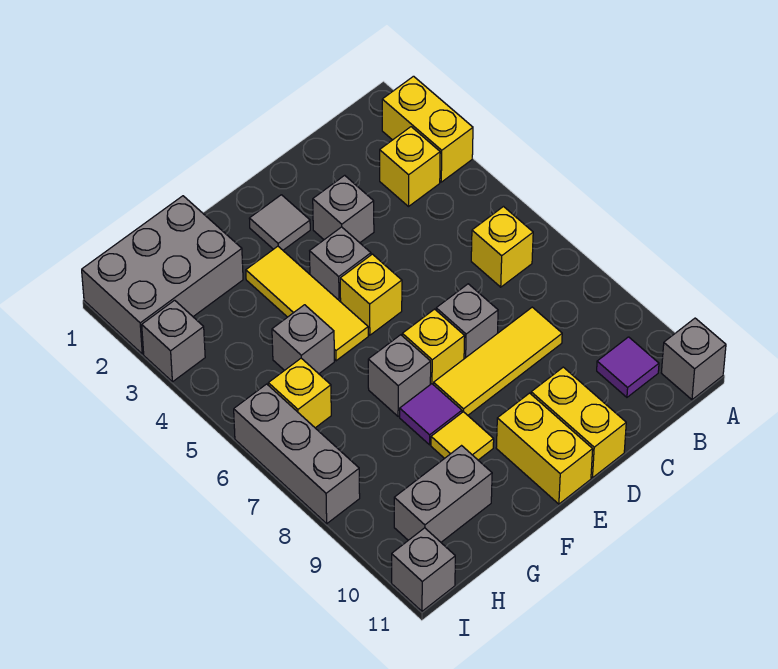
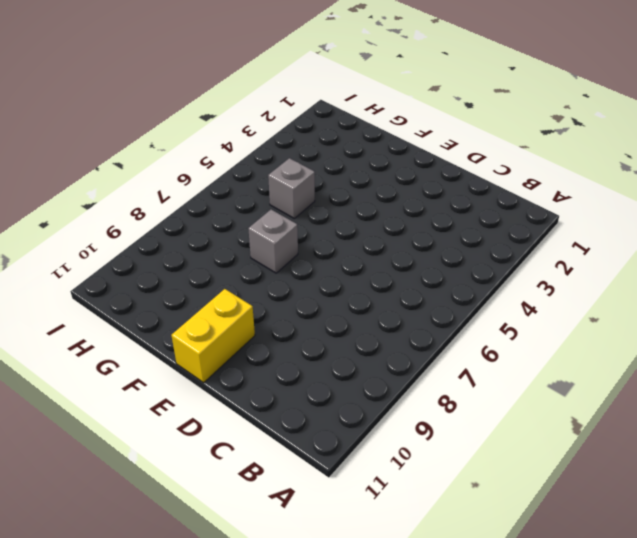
none -> yellow 1x2 brick [382,76,473,182]
none -> grey 1x1 brick [661,318,726,400]
none -> yellow 1x1 brick [380,127,440,206]

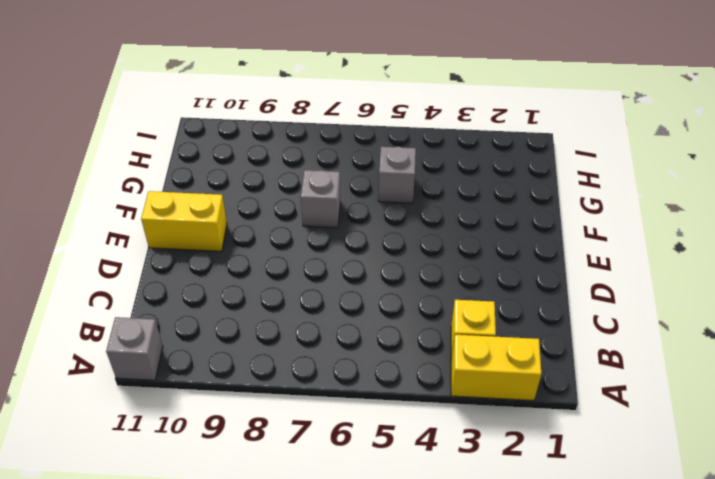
none -> yellow 1x1 brick [471,207,533,287]
none -> purple 1x1 tile [597,337,659,397]
none -> yellow 1x3 tile [434,307,562,415]

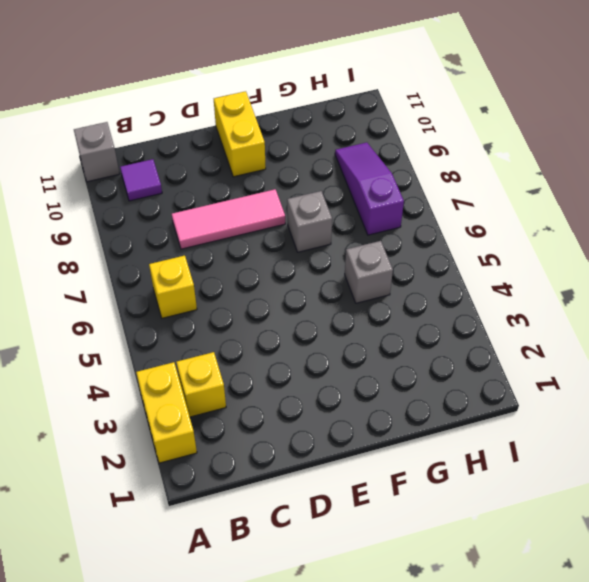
pink 1x3 tile [172,189,285,249] -> yellow 1x3 tile [434,307,562,415]
purple 1x3 slope [335,142,404,235] -> none
none -> grey 1x1 brick [313,175,374,243]
none -> grey 1x1 brick [436,284,498,359]
none -> yellow 1x2 brick [531,367,626,478]

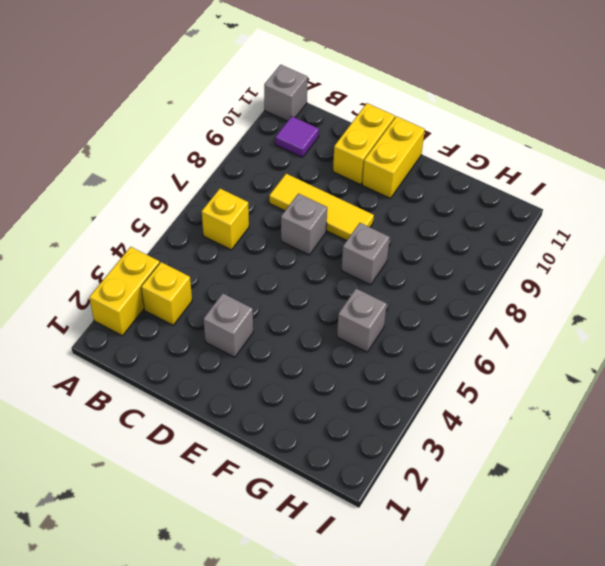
none -> grey 1x1 tile [249,195,310,250]
none -> grey 1x1 brick [310,227,371,302]
none -> yellow 1x1 brick [340,254,402,335]

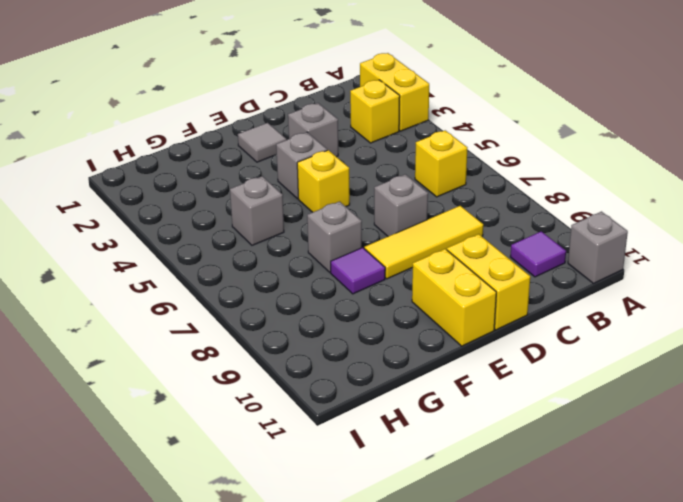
none -> yellow 1x1 brick [402,309,465,385]
none -> yellow 1x3 tile [246,246,368,361]
none -> yellow 1x1 tile [431,412,494,460]

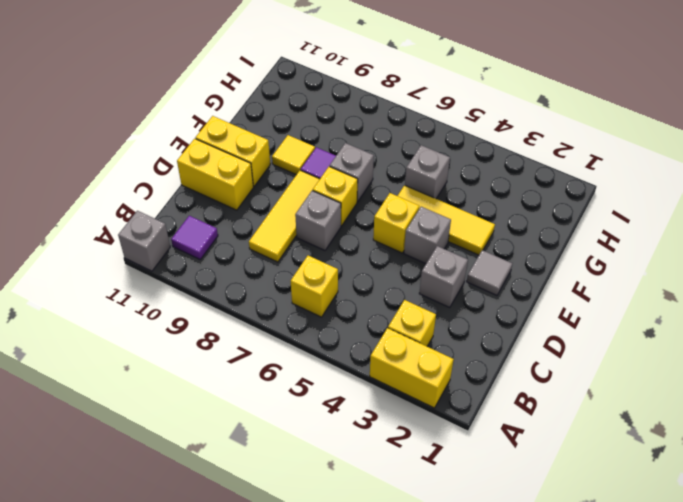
none -> grey 2x3 brick [82,196,243,354]
none -> grey 1x2 brick [394,446,492,542]
none -> yellow 1x1 brick [268,358,331,428]

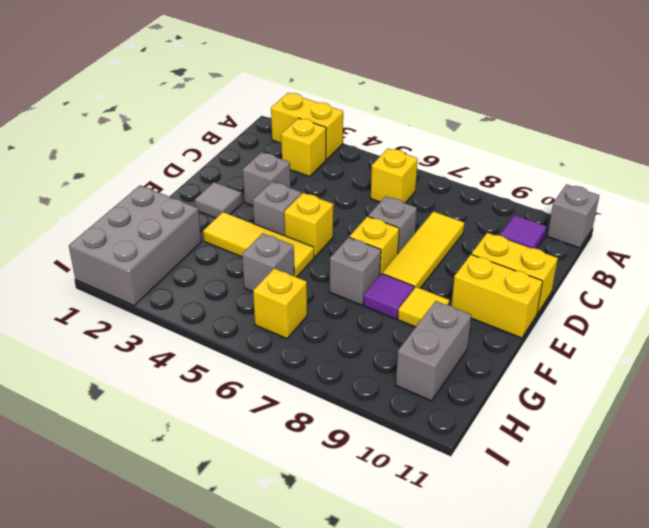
none -> grey 1x1 brick [142,300,205,382]
none -> grey 1x3 brick [234,384,360,524]
none -> grey 1x1 brick [392,528,455,611]

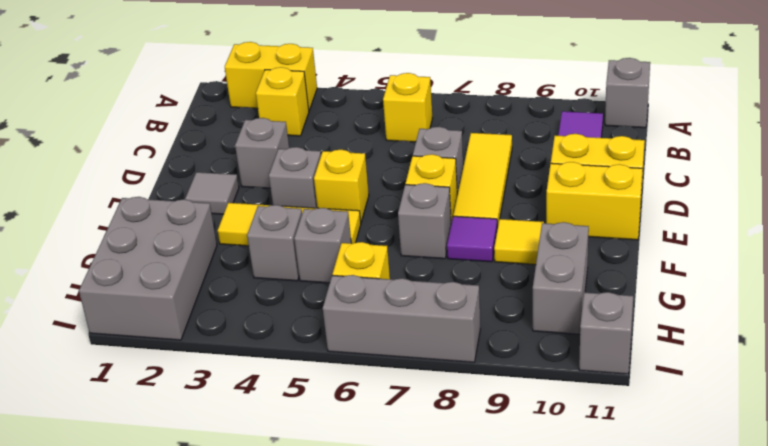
grey 1x1 brick [247,205,302,281] -> grey 1x1 brick moved to [142,300,205,382]

